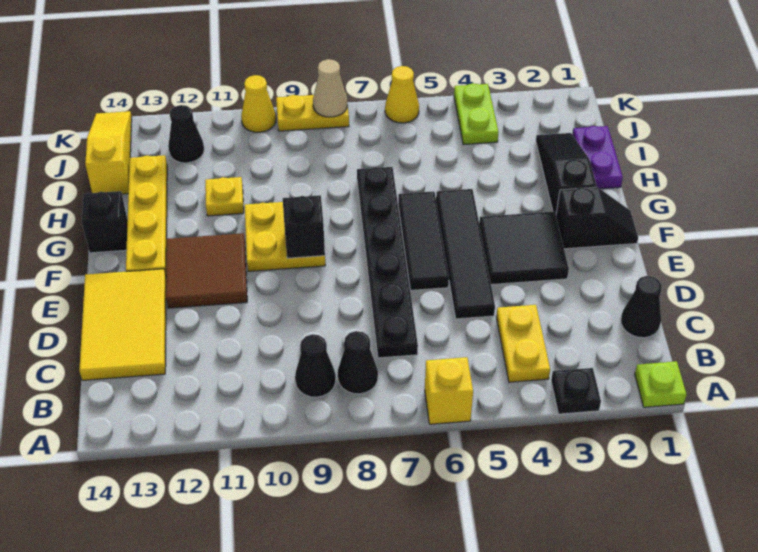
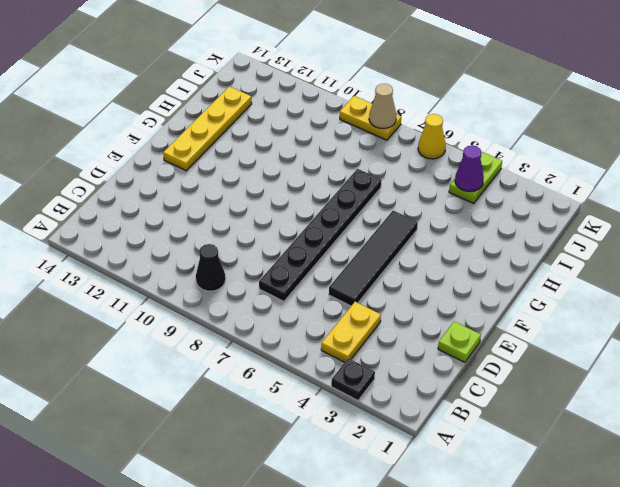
lime 1x1 plate [438,321,481,362] -> lime 1x1 plate moved to [635,361,687,407]
purple 1x1 cone [455,146,484,192] -> none
none -> yellow 1x1 brick [425,357,473,424]
none -> black 1x1 cone [338,331,378,394]
none -> black 1x1 cone [621,276,662,338]

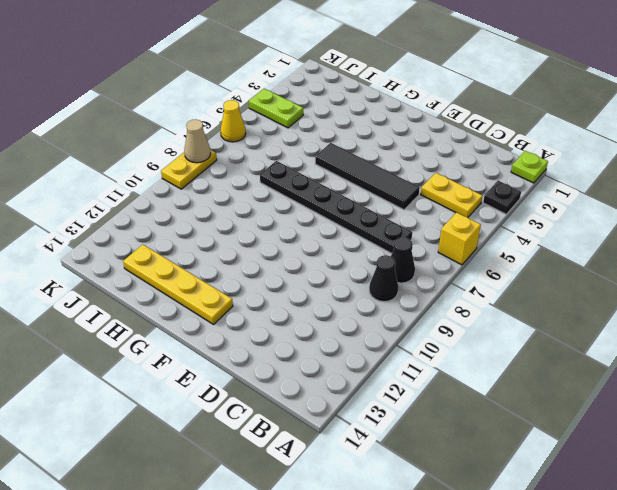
none -> black 1x1 cone [621,276,662,338]
none -> yellow 2x3 tile [79,269,166,380]
none -> black 2x2 tile [479,212,569,285]

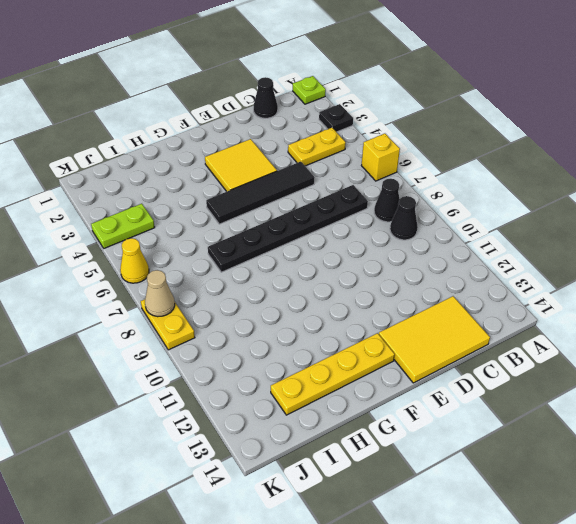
yellow 2x2 tile [205,139,277,192] -> black 2x2 tile [479,212,569,285]
none -> black 1x3 tile [398,192,449,290]
none -> brown 2x2 tile [166,233,247,308]
none -> black 1x2 slope [556,187,638,249]

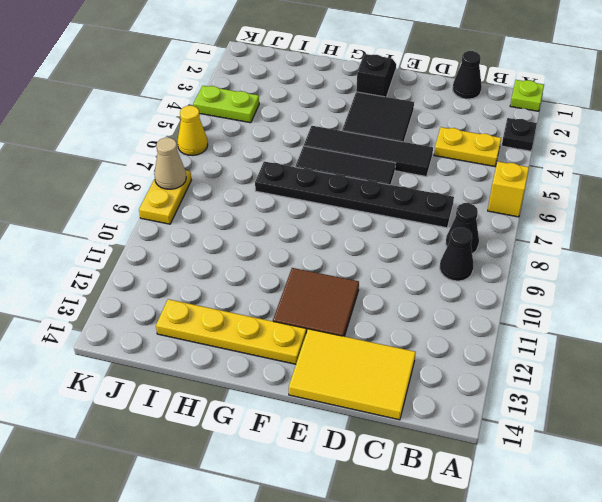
none -> yellow 2x2 plate [245,202,325,271]
none -> black 1x3 slope [536,133,597,214]
none -> black 1x1 brick [82,191,128,253]

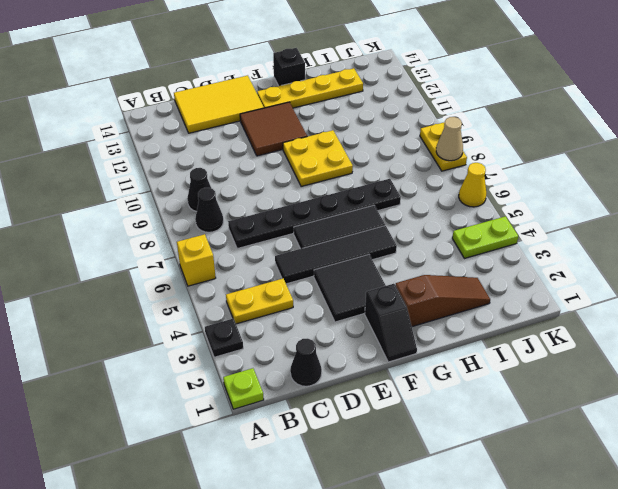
brown 1x3 slope [396,275,490,327] -> black 1x3 slope [536,133,597,214]
none -> purple 1x2 plate [572,126,623,189]
none -> yellow 1x1 plate [205,177,244,216]
none -> yellow 1x3 slope [85,111,132,194]

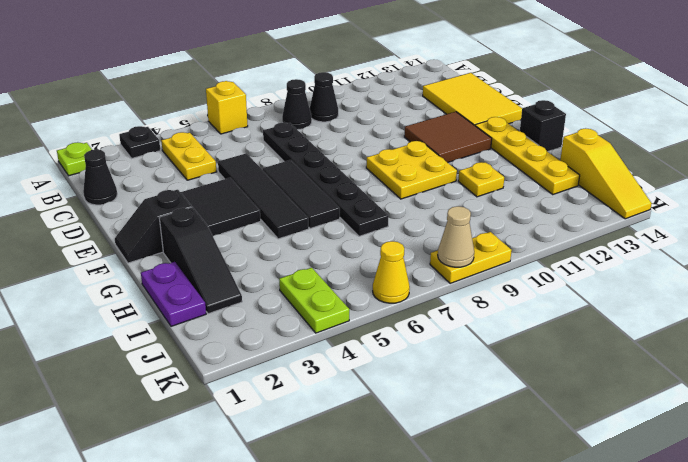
none -> black 1x1 cone [168,105,204,163]
none -> yellow 1x1 cone [241,75,276,132]
none -> black 1x1 brick [283,195,325,258]

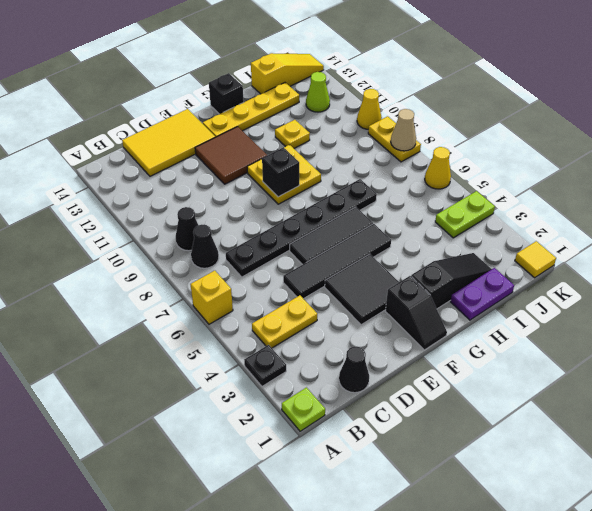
lime 1x1 cone [306,72,330,112] -> black 1x1 cone [168,105,204,163]
yellow 1x1 tile [515,241,556,278] -> none

